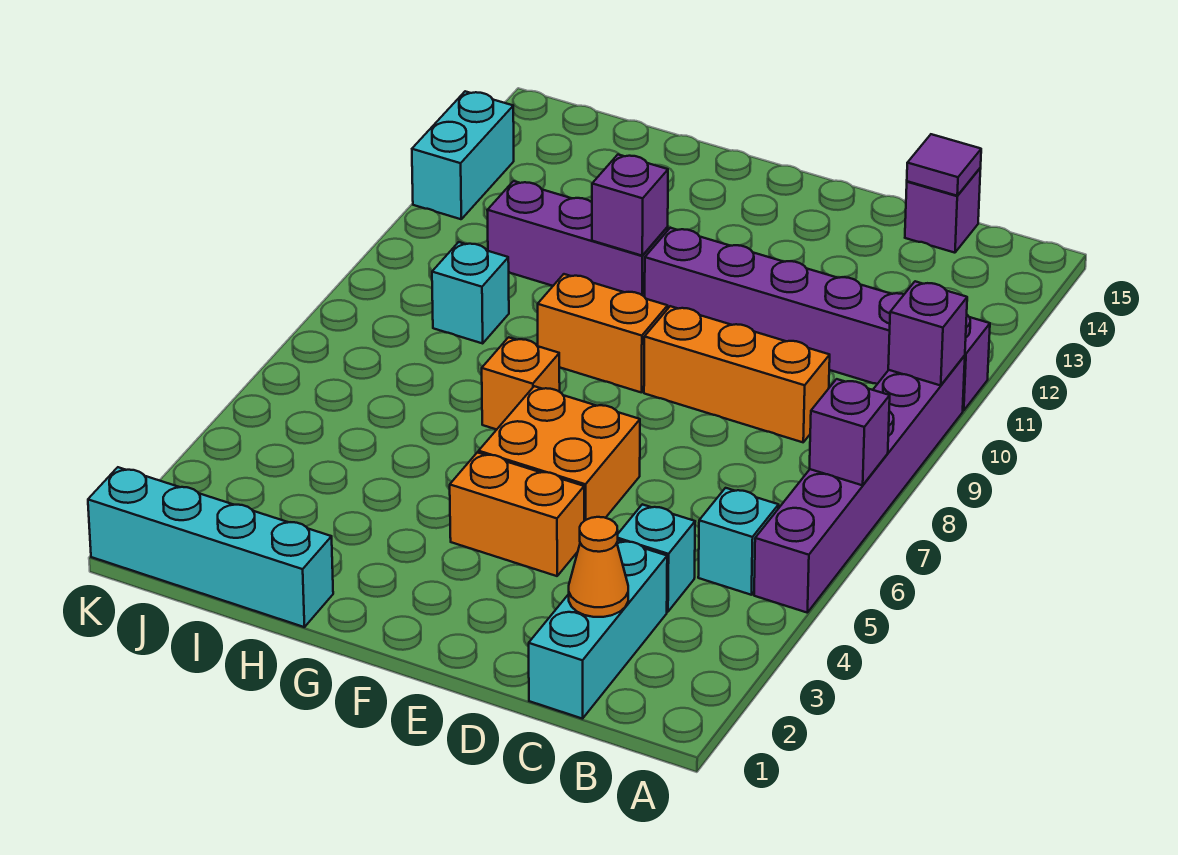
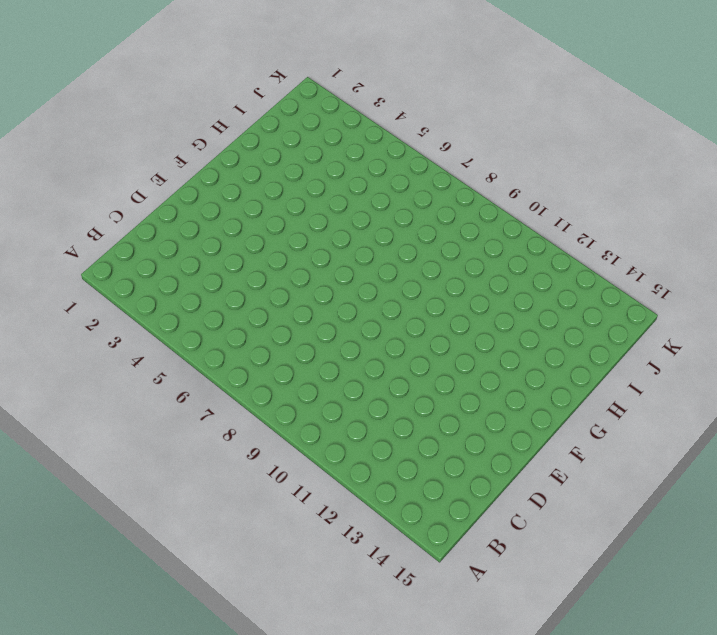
none -> purple 1x6 brick [754,355,965,613]
none -> purple 1x6 brick [645,228,990,411]
none -> cyan 1x1 brick [698,488,779,595]

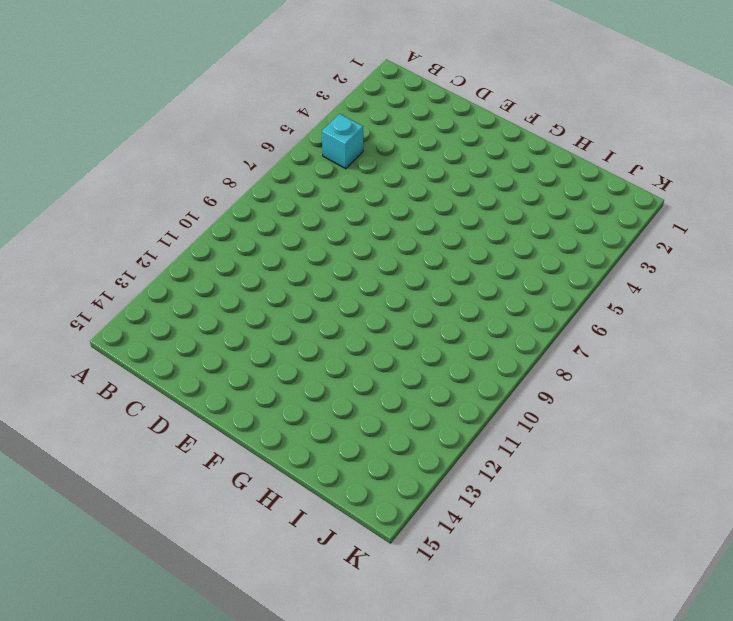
none -> purple 1x6 brick [754,355,965,613]
none -> purple 1x6 brick [645,228,990,411]
none -> cyan 1x3 brick [529,540,667,719]

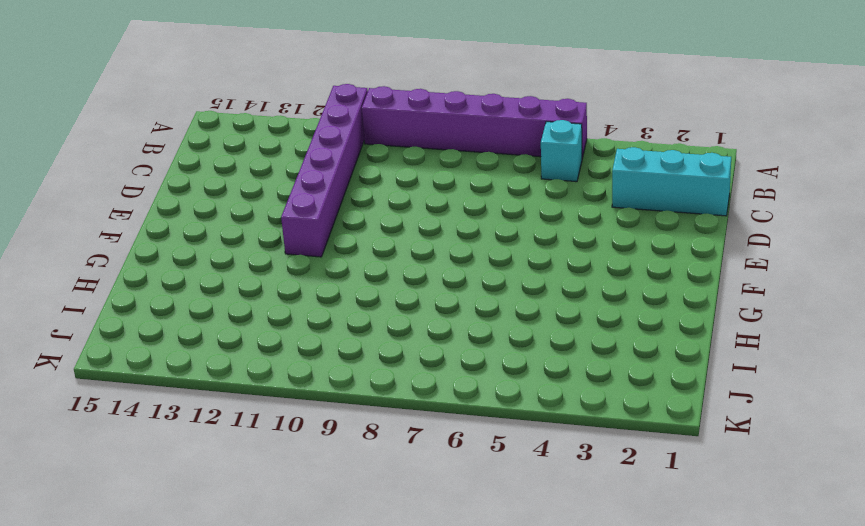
none -> cyan 1x1 brick [618,504,695,612]
none -> orange 1x3 brick [644,306,830,442]
none -> purple 1x1 brick [905,168,981,253]

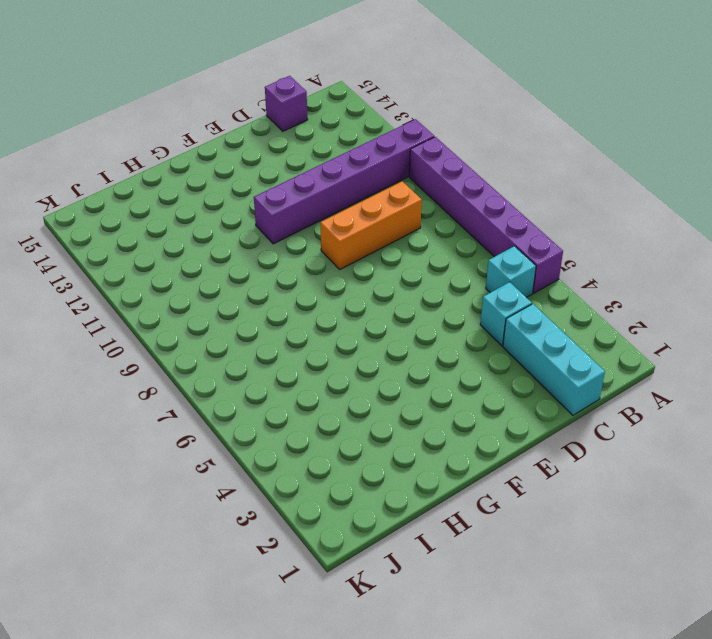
none -> orange 1x2 brick [450,452,584,576]
none -> orange 2x2 brick [479,386,640,521]
none -> orange 1x2 brick [538,274,668,393]

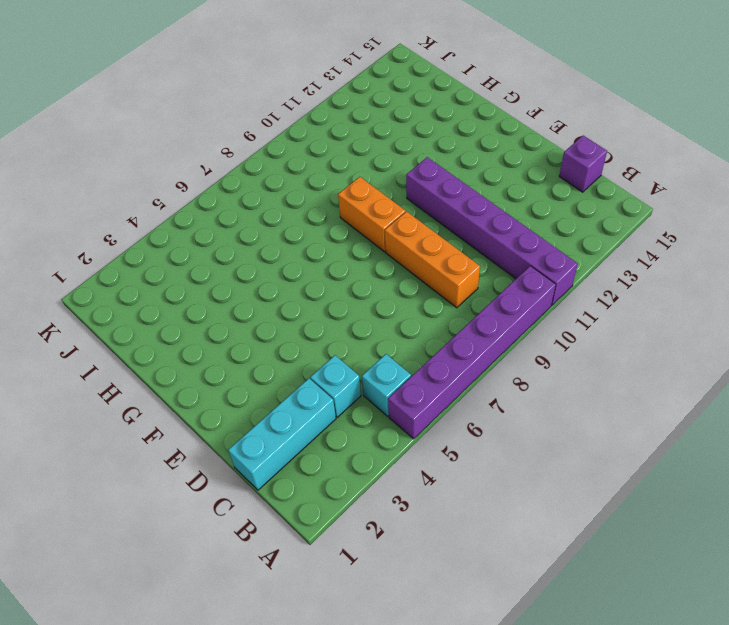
none -> orange 1x2 brick [450,452,584,576]
none -> orange 2x2 brick [479,386,640,521]
none -> orange 1x1 brick [482,337,560,430]

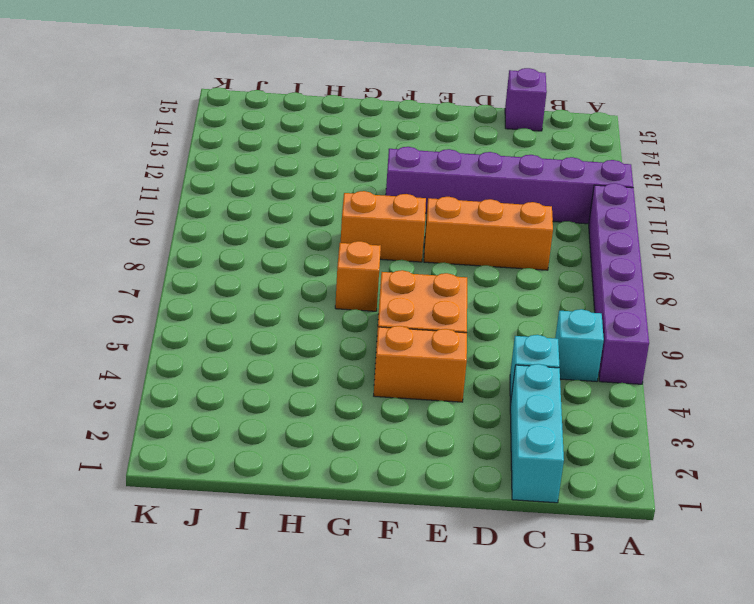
none -> purple 1x3 brick [487,181,668,297]
none -> cyan 1x4 brick [88,467,333,627]
none -> cyan 1x1 brick [432,242,509,343]

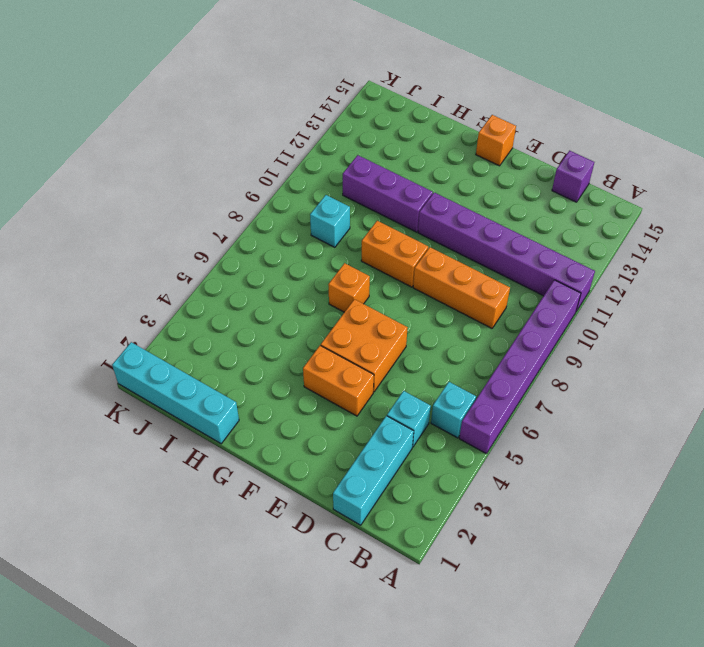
orange 1x1 brick [476,115,516,166] -> none
none -> cyan 1x2 brick [412,91,514,219]
none -> purple 1x1 brick [810,379,890,485]
none -> purple 1x1 brick [888,281,967,385]

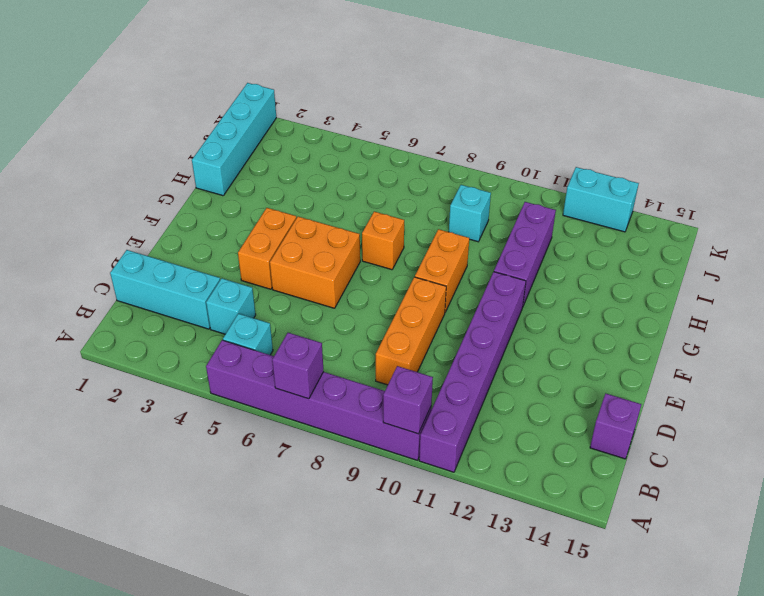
none -> orange 1x1 cone [569,517,628,617]
none -> purple 1x1 tile [907,134,981,196]
none -> purple 1x1 brick [592,155,668,256]

